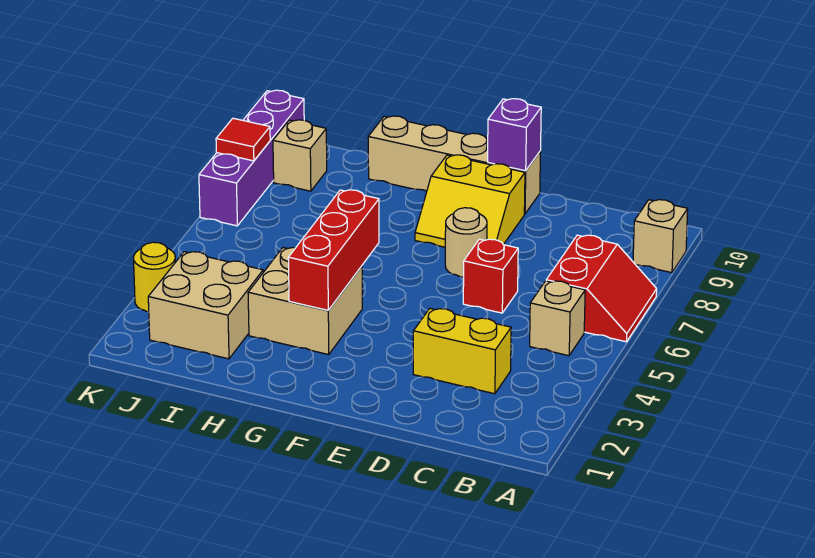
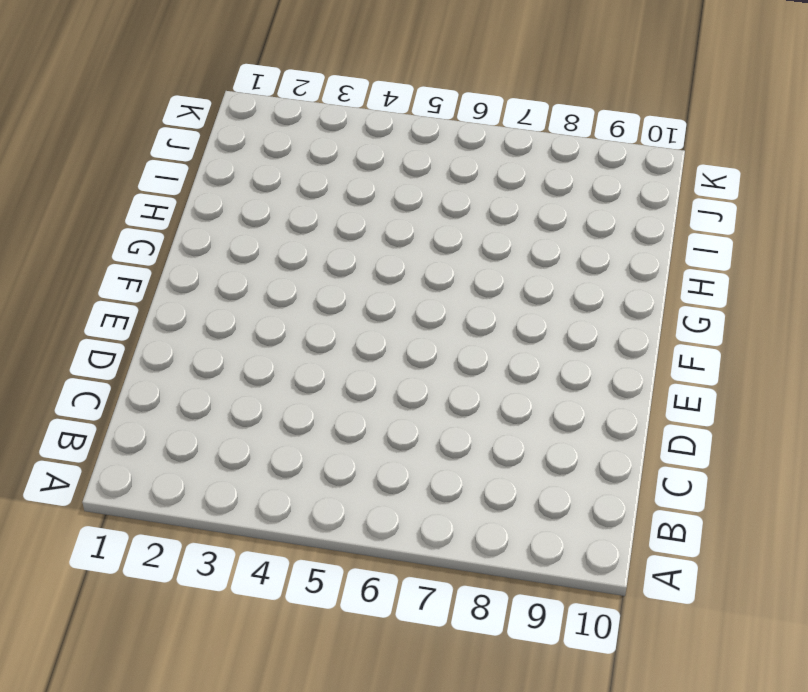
none -> red 2x2 slope [546,235,657,342]
none -> tan 1x1 brick [633,200,688,273]
none -> tan 1x1 brick [530,281,585,356]

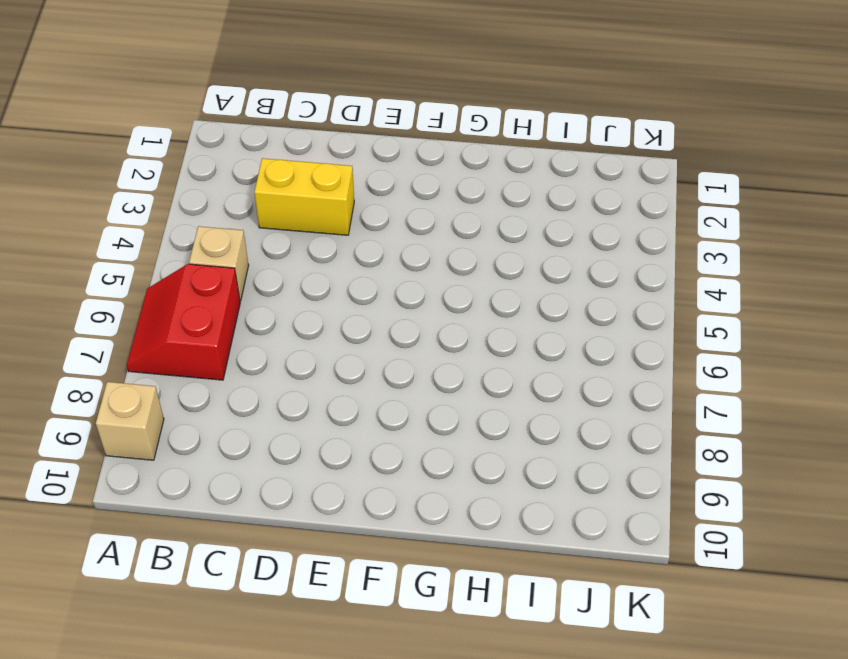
none -> red 1x1 brick [463,239,518,313]
none -> tan 1x1 round brick [445,208,487,277]
none -> yellow 2x2 slope [415,155,525,247]

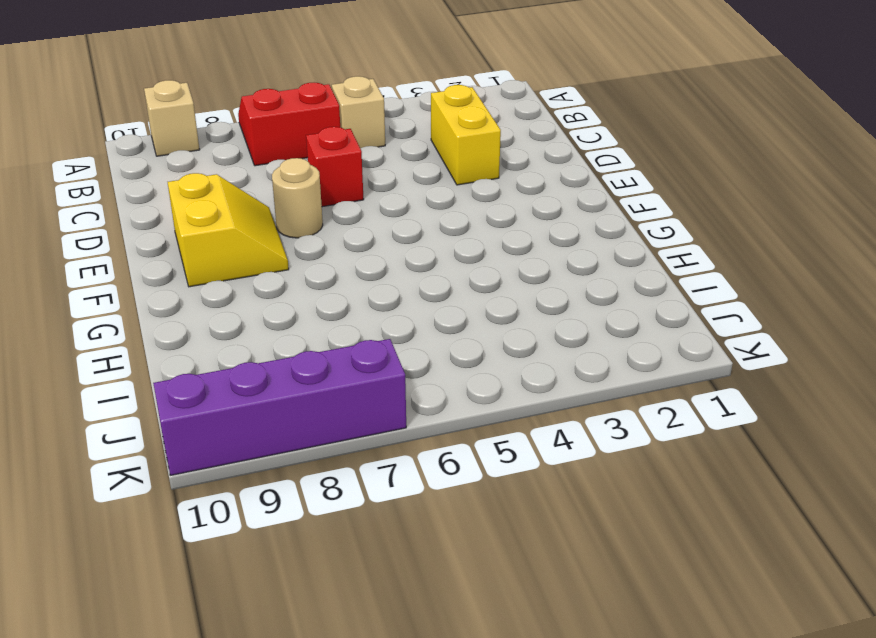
none -> tan 1x4 brick [368,116,541,214]
none -> tan 2x2 brick [248,248,362,355]
none -> tan 2x2 brick [148,252,263,359]

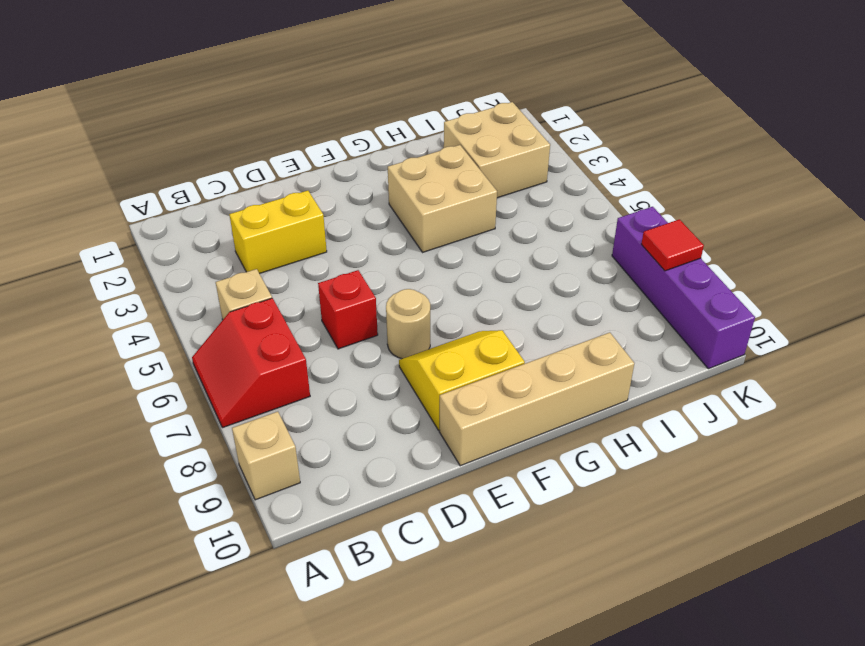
none -> tan 1x1 brick [273,120,327,191]
none -> yellow 1x1 round brick [133,242,175,312]
none -> purple 1x1 brick [488,99,541,171]

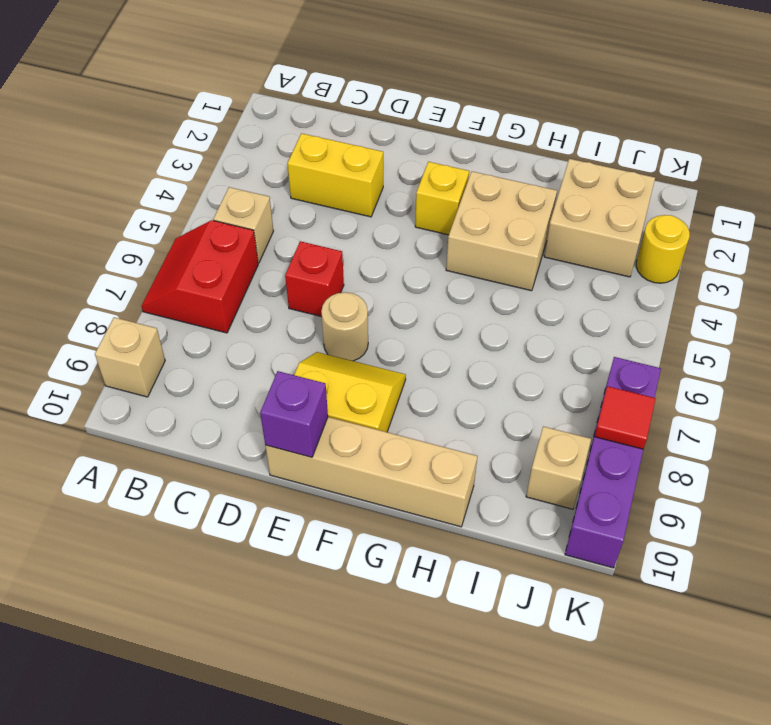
yellow 1x1 brick [415,162,469,235] -> none
none -> red 1x3 brick [288,190,379,310]

